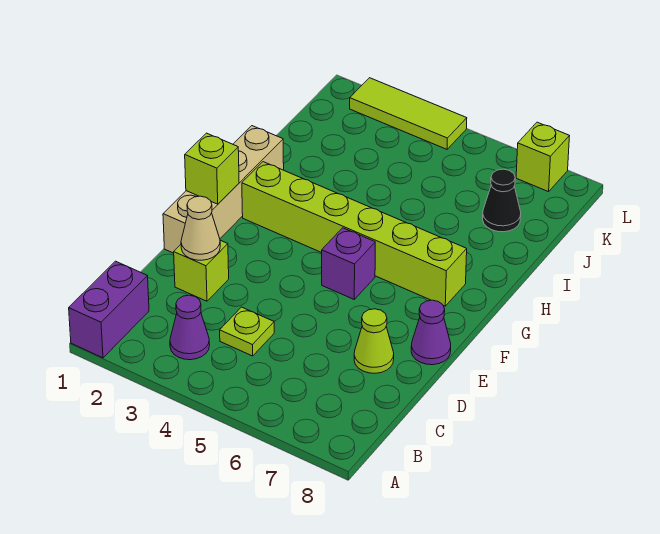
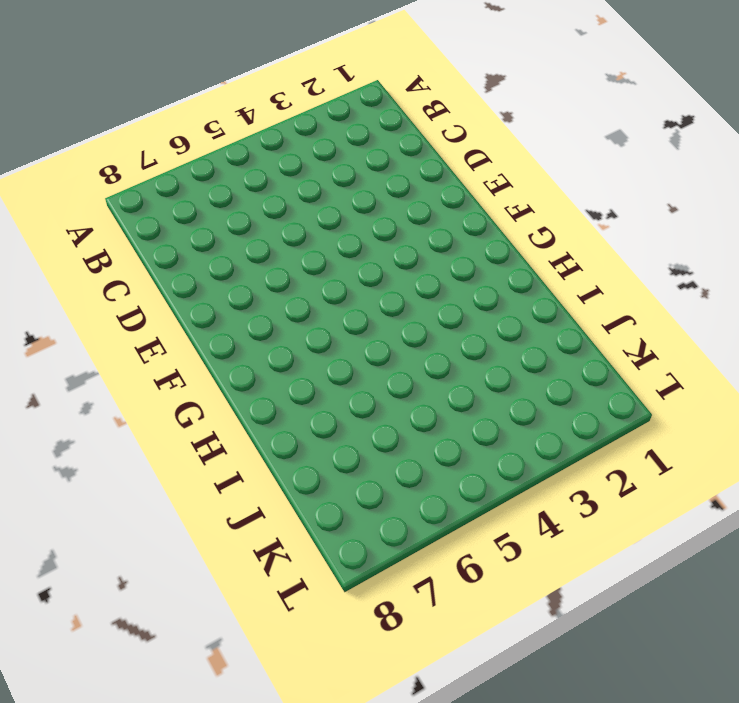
none -> purple 1x2 brick [69,261,149,358]
none -> purple 1x1 cone [170,295,210,360]
none -> lime 1x1 plate [220,307,274,356]

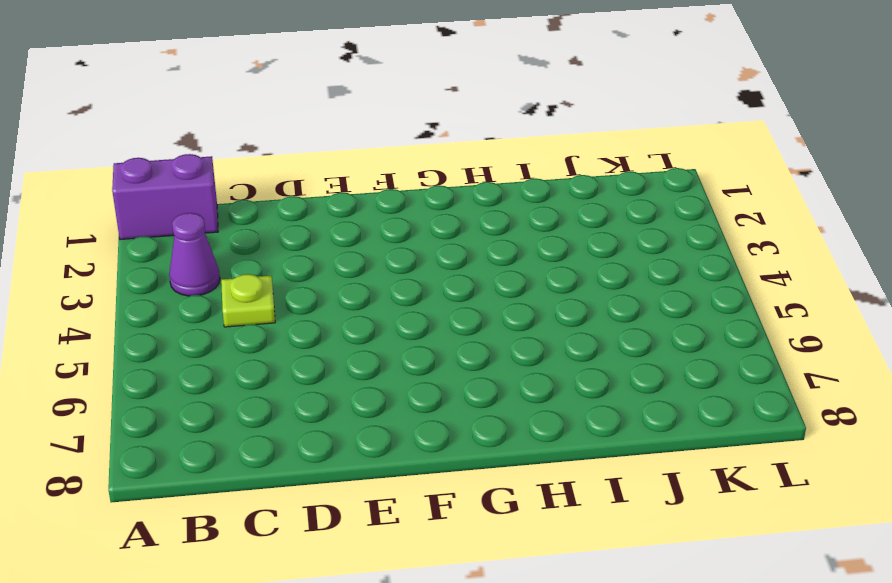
none -> lime 1x1 brick [174,240,229,301]
none -> lime 1x1 cone [354,309,394,373]
none -> tan 1x4 brick [163,126,284,253]

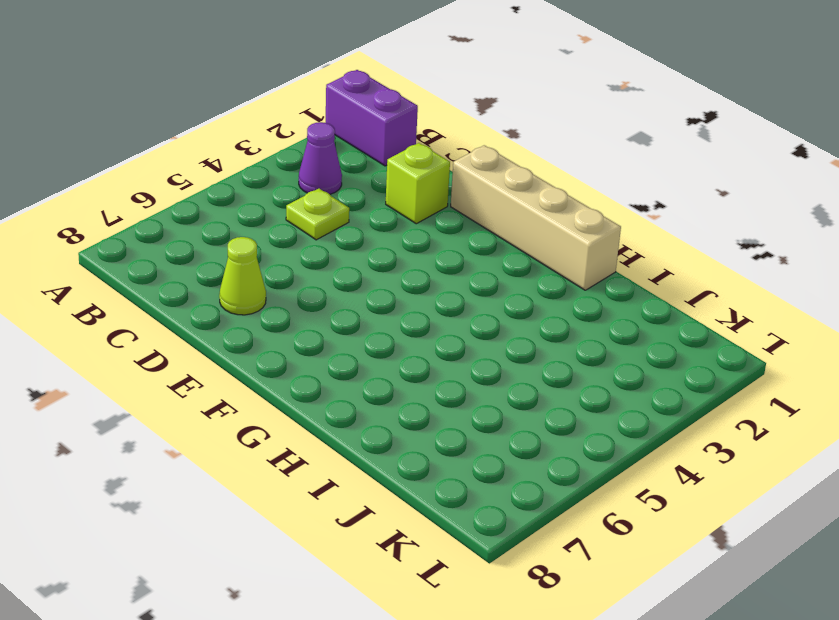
none -> purple 1x1 cone [411,300,451,365]
none -> purple 1x1 brick [322,228,375,299]
none -> lime 1x6 brick [242,162,467,306]

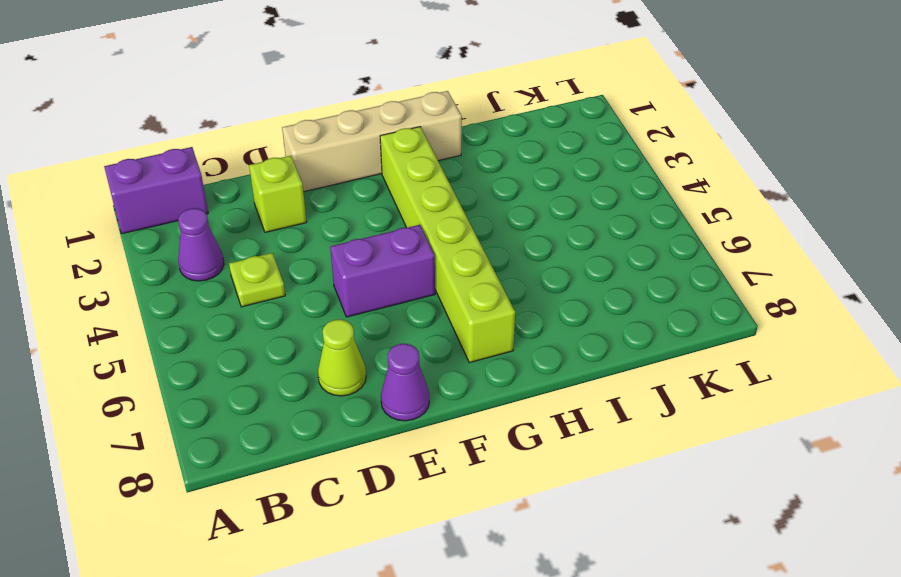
purple 1x2 brick [330,225,435,317] -> purple 1x1 brick [322,228,375,299]
none -> black 1x1 cone [483,169,521,232]
none -> lime 1x3 tile [350,78,467,149]
none -> lime 1x1 brick [516,122,569,192]

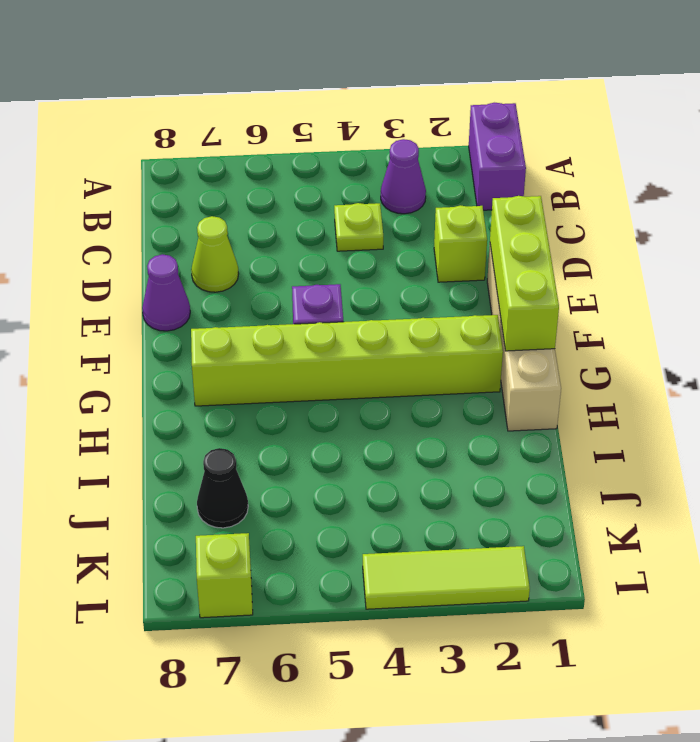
lime 1x3 brick [490,196,559,351] -> lime 1x1 brick [185,133,239,204]
none -> tan 1x1 cone [181,196,220,260]

